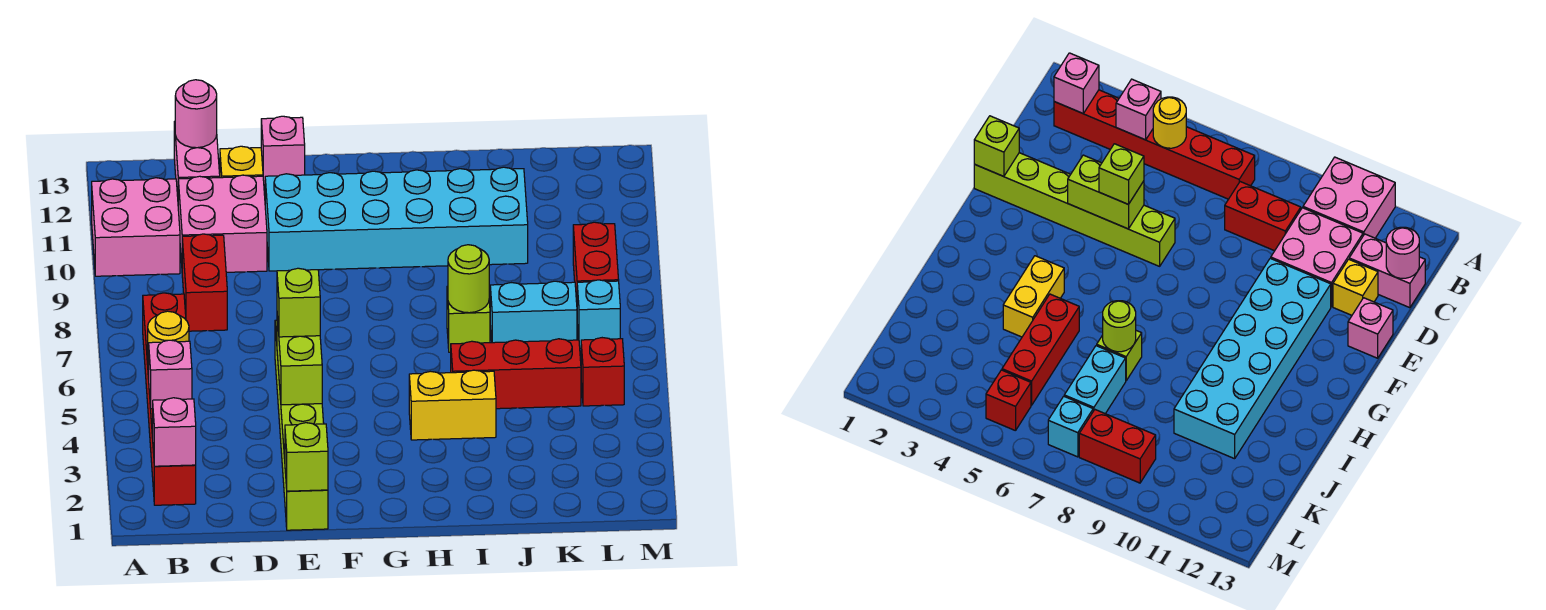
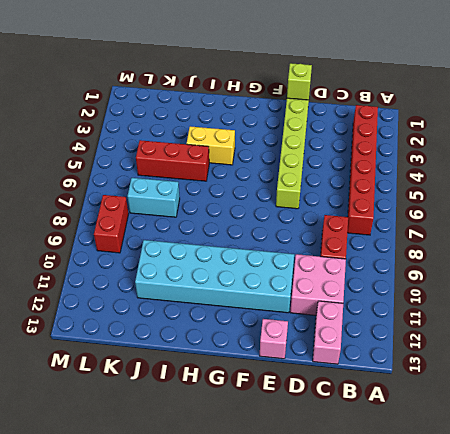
none -> pink 2x2 brick [92,178,180,276]
none -> yellow 1x1 brick [220,146,263,178]
none -> lime 1x1 brick [447,286,490,352]

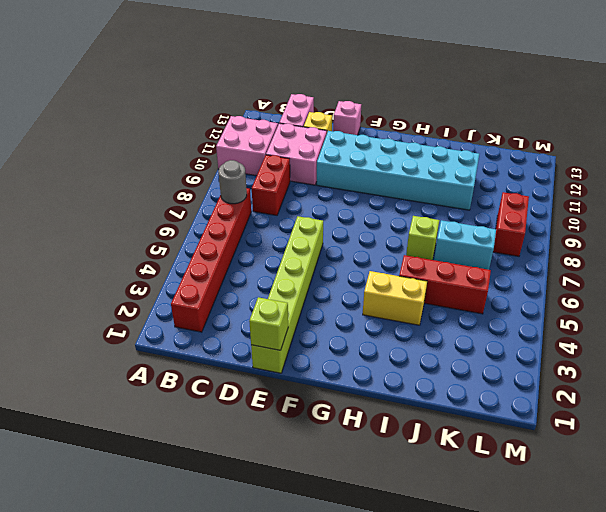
grey 1x1 round brick [218,160,247,204] -> none
none -> red 1x1 brick [581,338,624,406]
none -> cyan 1x1 brick [577,280,620,348]
none -> pink 1x1 brick [153,398,196,466]

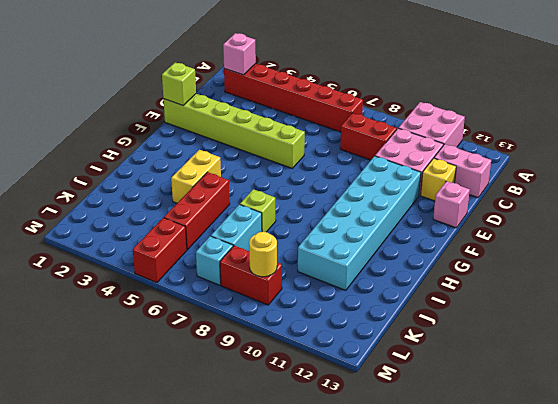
red 1x2 brick [133,218,187,283] -> red 1x1 brick [581,338,624,406]
yellow 1x1 round brick [249,232,277,277] -> yellow 1x1 round brick moved to [148,311,189,369]
none -> pink 1x1 brick [149,340,192,409]
none -> pink 1x1 round brick [175,80,217,148]
none -> lime 1x2 brick [277,317,322,405]

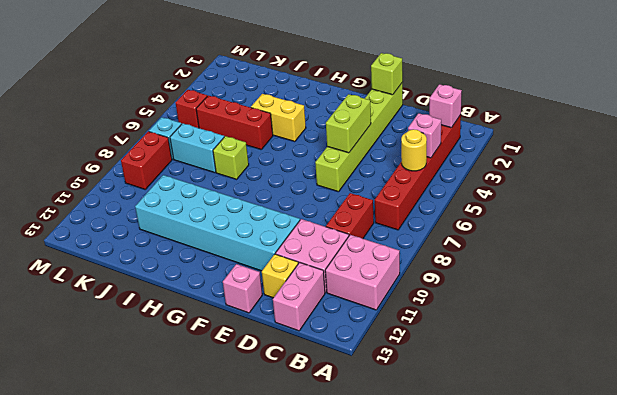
none -> pink 1x1 round brick [175,80,217,148]
none -> lime 1x1 round brick [448,245,489,313]
none -> lime 1x1 brick [277,268,320,337]

